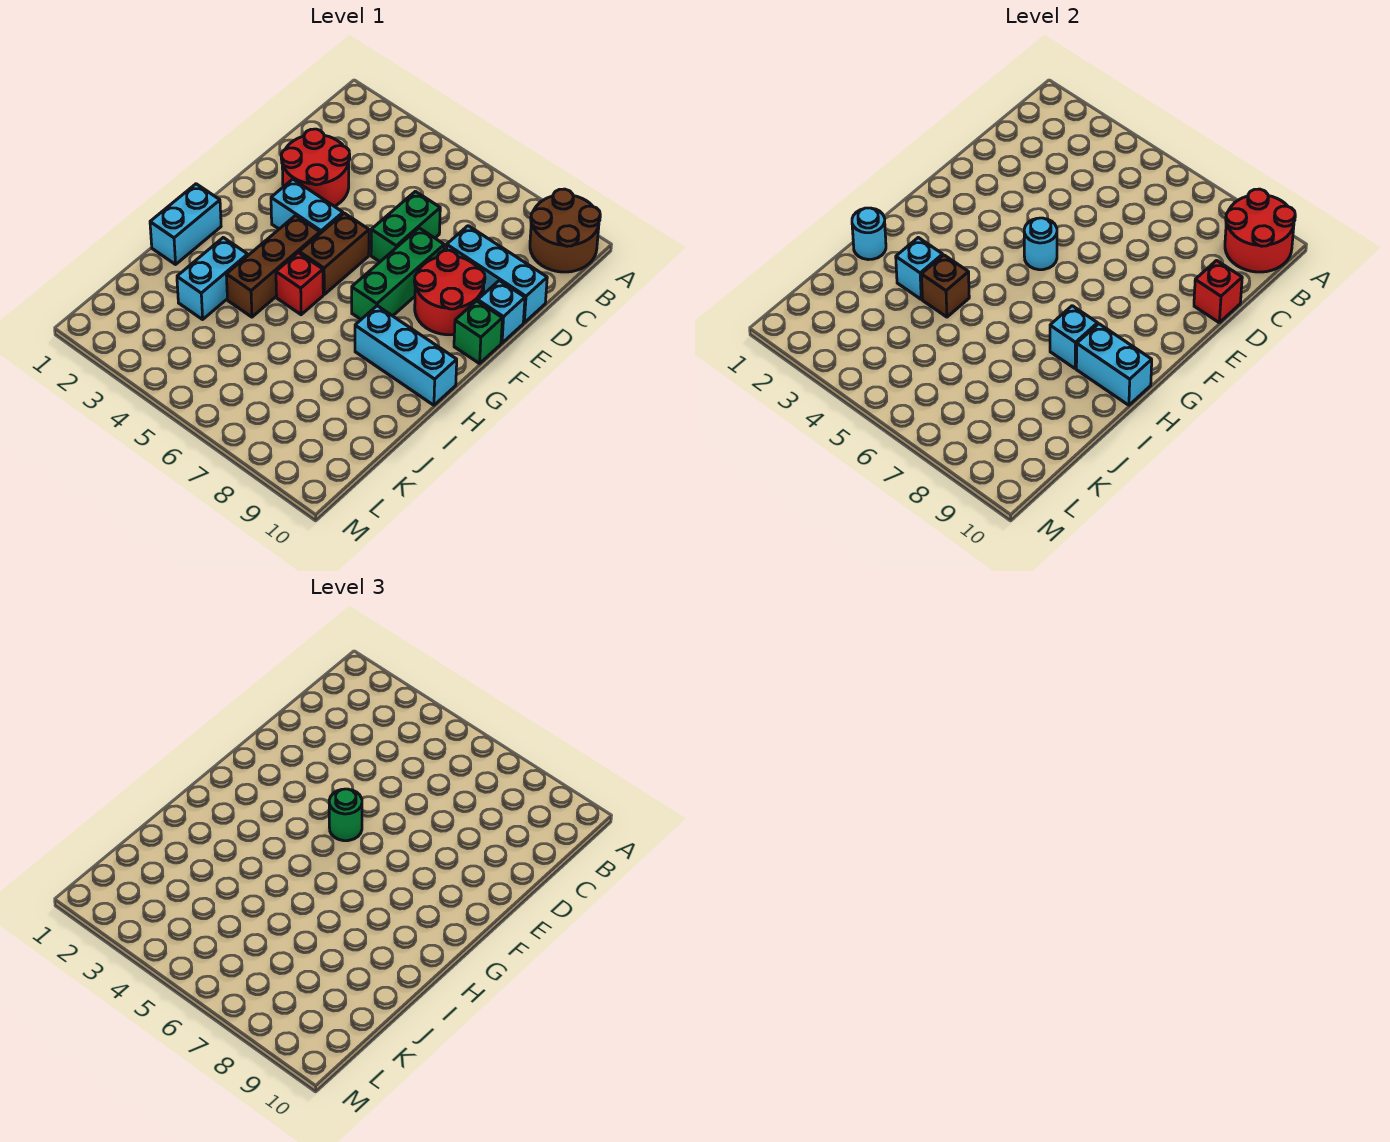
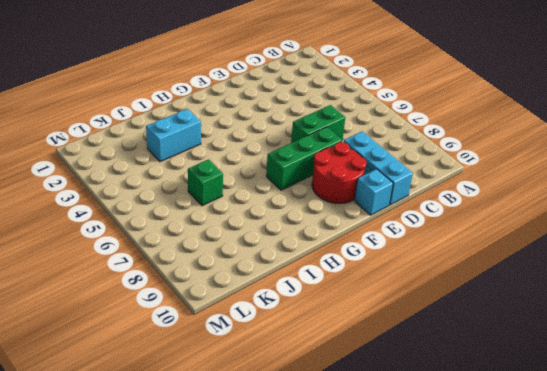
green 1x1 brick [188,159,223,206] -> green 1x1 brick moved to [454,301,502,364]
none -> brown 2x2 round brick [530,189,600,272]
none -> red 2x2 round brick [281,129,350,206]
none -> cyan 1x2 brick [271,179,343,233]

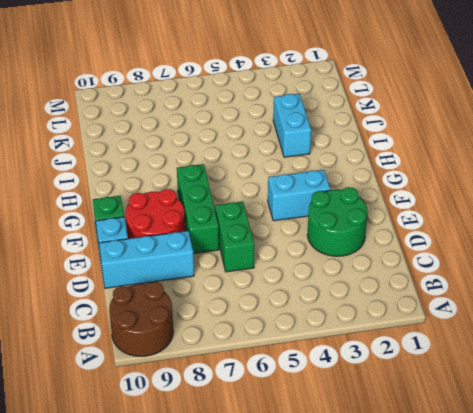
green 2x2 round brick [307,187,368,256] -> red 2x2 round brick [281,129,350,206]
none -> brown 1x2 brick [299,213,369,294]
none -> brown 1x3 brick [226,216,320,317]
none -> cyan 1x2 brick [150,184,221,264]

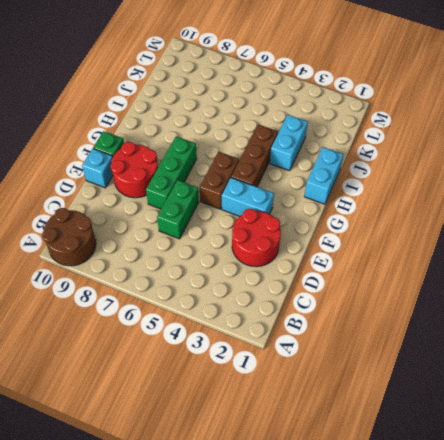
none -> cyan 1x3 brick [446,226,547,322]
none -> red 1x1 brick [276,253,323,315]
none -> cyan 1x3 brick [355,306,457,405]

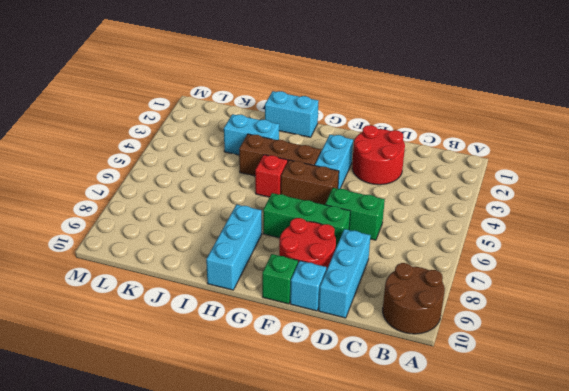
none -> red 2x2 round brick [1225,189,1295,272]
none -> red 1x1 brick [1194,261,1242,322]
none -> cyan 1x1 round brick [1024,218,1057,270]

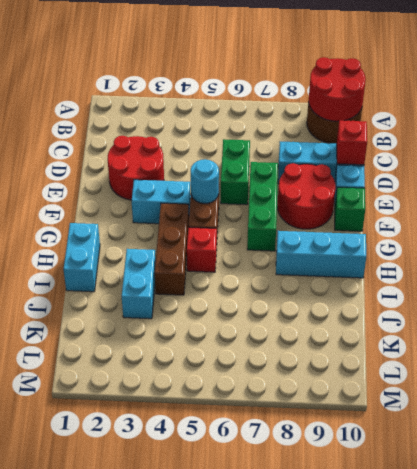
none -> cyan 1x1 brick [1050,306,1098,368]
none -> cyan 1x2 brick [1076,324,1152,405]
none -> cyan 1x1 round brick [852,208,886,260]

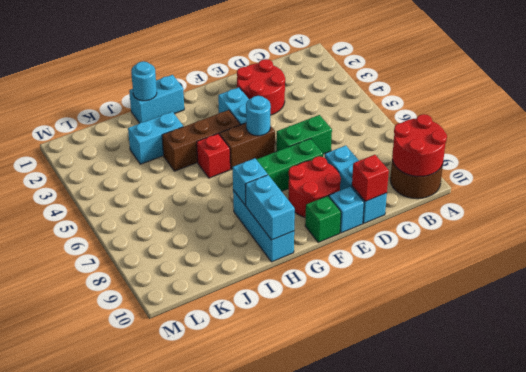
none -> cyan 1x1 brick [896,238,943,299]
none -> brown 1x1 brick [921,255,969,317]
none -> green 1x1 round brick [329,789,362,841]

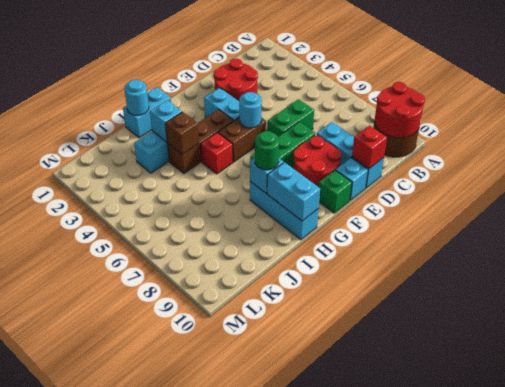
green 1x1 round brick [255,131,279,170] -> green 1x1 round brick moved to [329,789,362,841]

